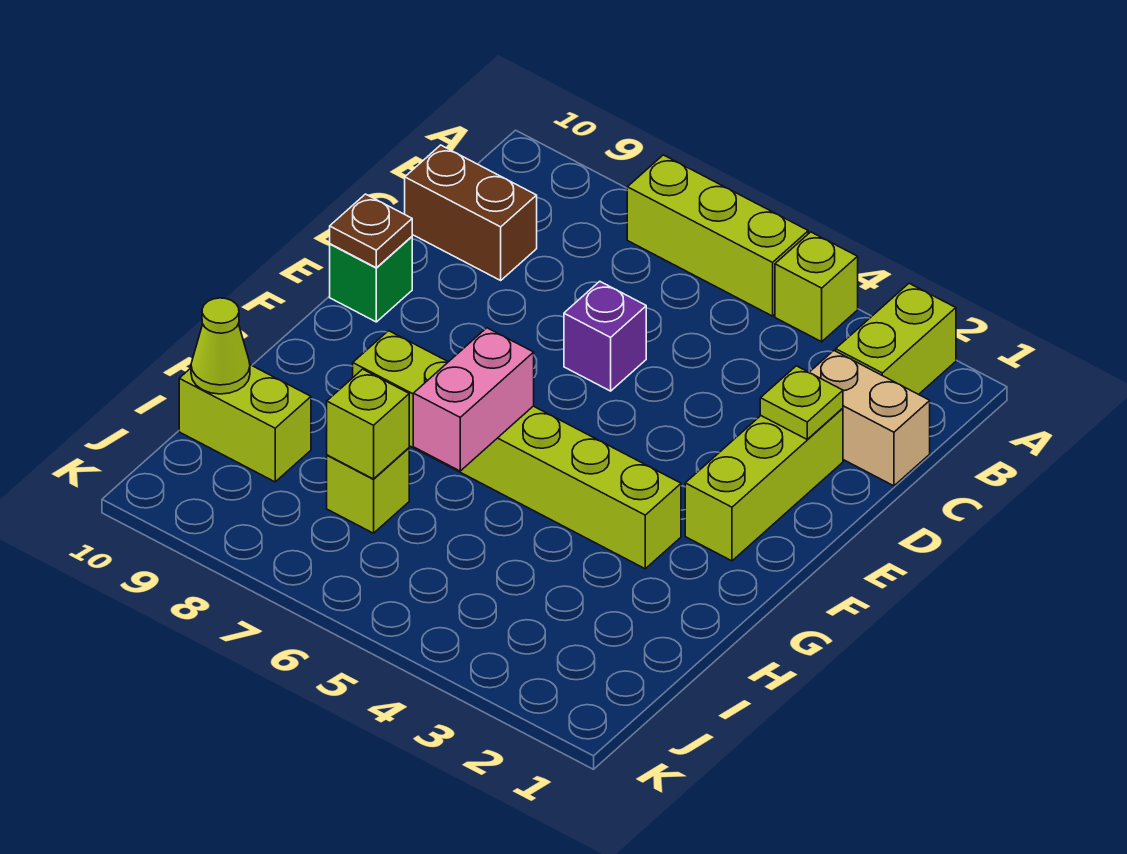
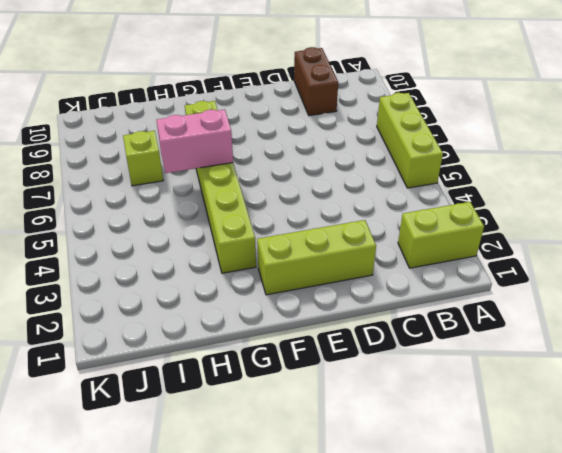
none -> lime 1x1 brick [775,232,858,342]
none -> tan 1x2 brick [809,351,930,486]
none -> purple 1x1 brick [564,281,646,391]

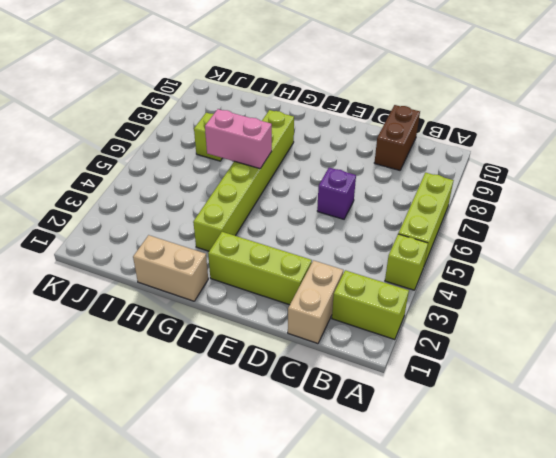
tan 1x2 brick [133,235,208,301] -> none
none -> green 1x1 brick [330,237,412,322]
none -> lime 1x2 brick [179,365,311,482]
none -> lime 1x1 plate [760,366,843,440]

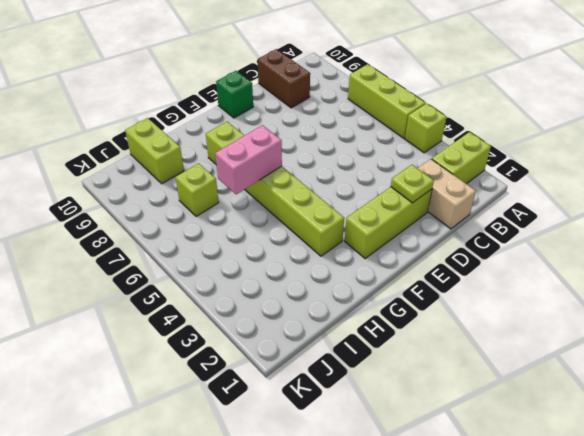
none -> purple 1x1 brick [564,281,646,391]
none -> brown 1x1 plate [330,194,412,268]
none -> lime 1x1 brick [327,369,409,479]

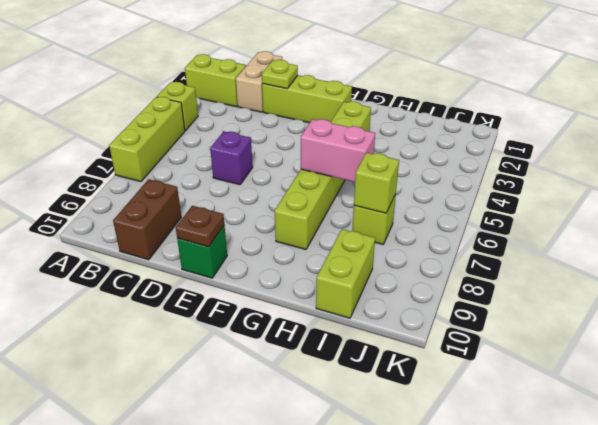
none -> lime 1x1 cone [191,298,250,394]

